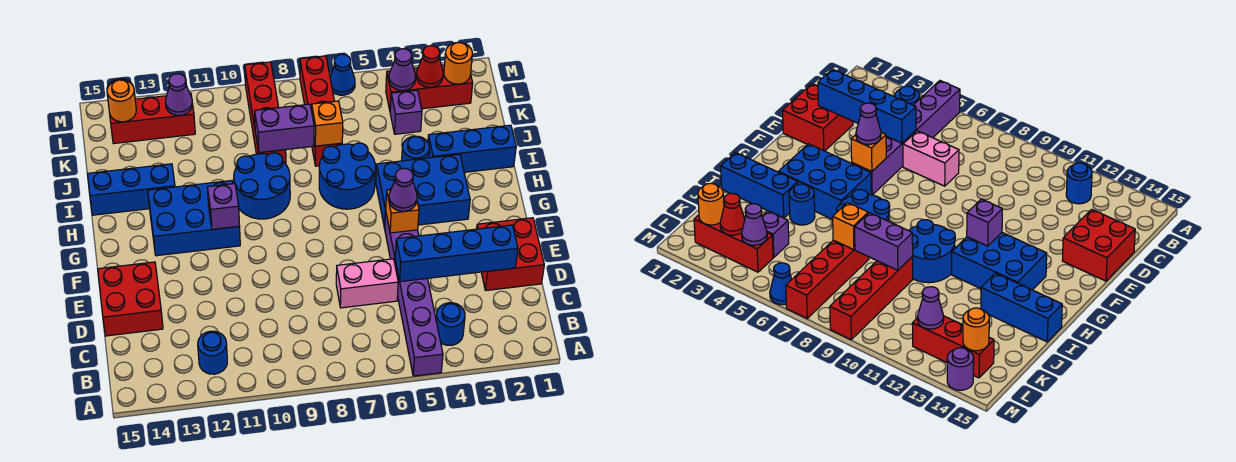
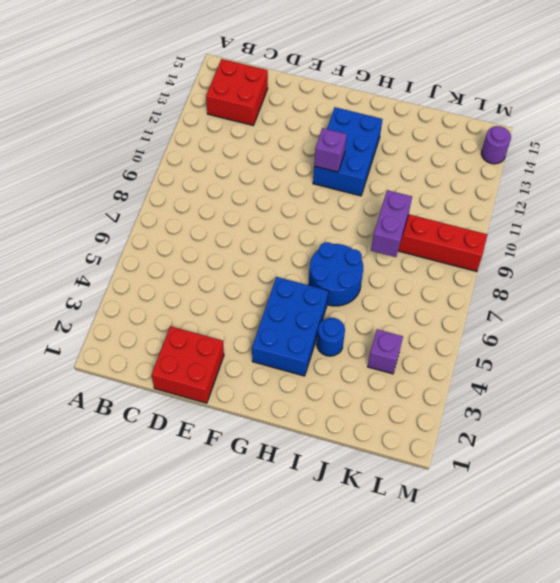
red 2x2 brick [206,59,268,125] -> red 2x2 brick moved to [98,262,163,336]
none -> purple 1x6 brick [385,214,443,376]
none -> blue 1x1 round brick [436,303,465,345]
none -> blue 1x1 round brick [198,331,227,374]
none -> pink 1x2 brick [336,259,398,308]

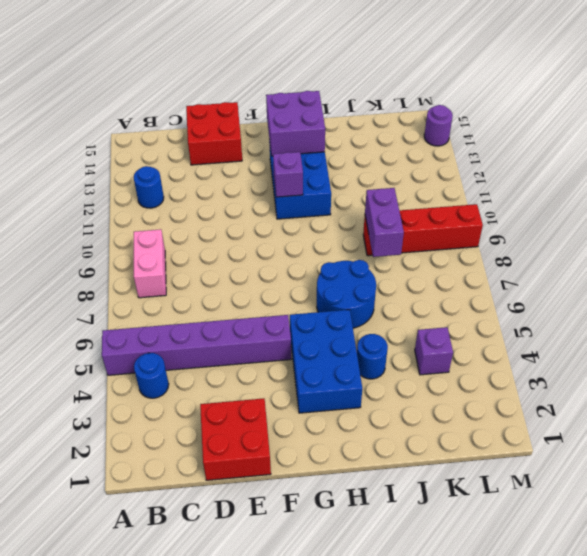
pink 1x2 brick [134,229,166,298] -> pink 1x2 brick moved to [336,259,398,308]
purple 2x2 brick [266,91,325,156] -> none
none -> blue 2x2 round brick [234,153,290,219]
none -> blue 1x3 brick [428,125,516,172]
none -> blue 1x3 brick [87,164,175,215]
none -> red 1x4 brick [300,56,342,166]

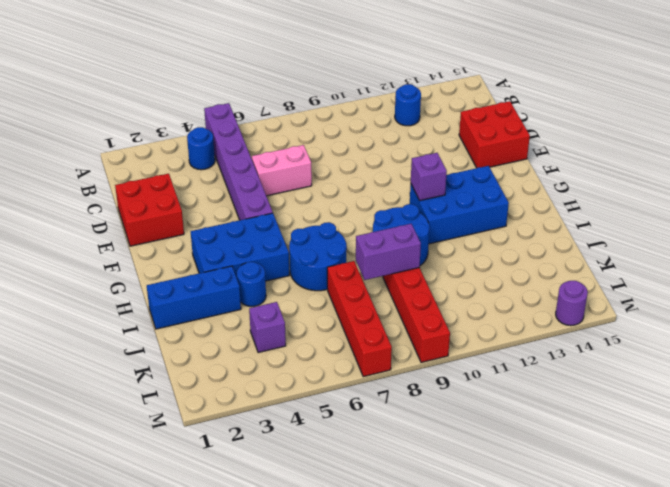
none -> blue 1x3 brick [87,164,175,215]
none -> red 1x3 brick [386,65,473,110]
none -> red 1x3 brick [110,93,195,144]
none -> blue 1x1 cone [330,54,355,95]

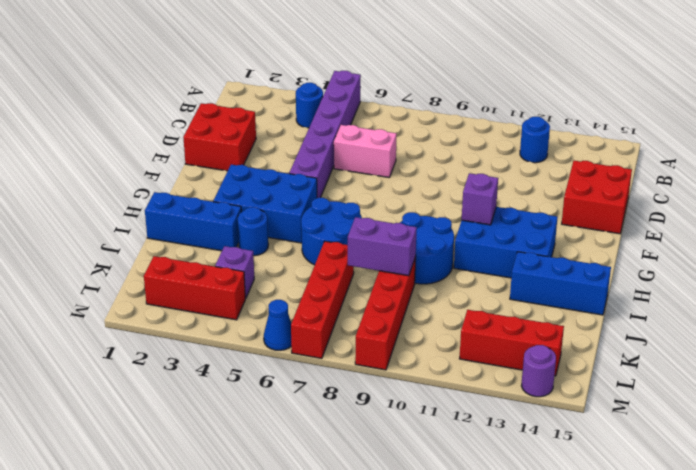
none -> blue 1x4 brick [395,225,518,282]
none -> orange 1x1 brick [386,190,419,233]
none -> orange 1x1 brick [312,101,343,146]
none -> orange 1x1 round brick [444,43,472,84]

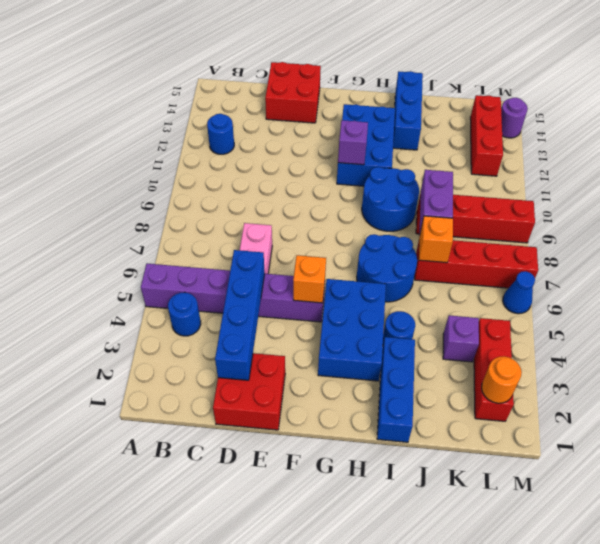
none -> red 1x1 cone [416,46,443,87]
none -> purple 1x1 cone [389,49,415,90]
none -> purple 1x1 cone [166,74,192,115]
none -> orange 1x1 round brick [107,80,136,122]

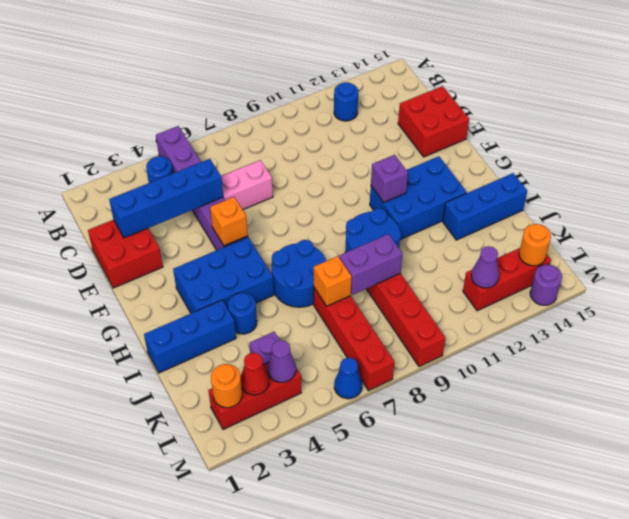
none -> purple 1x1 cone [389,168,417,211]

